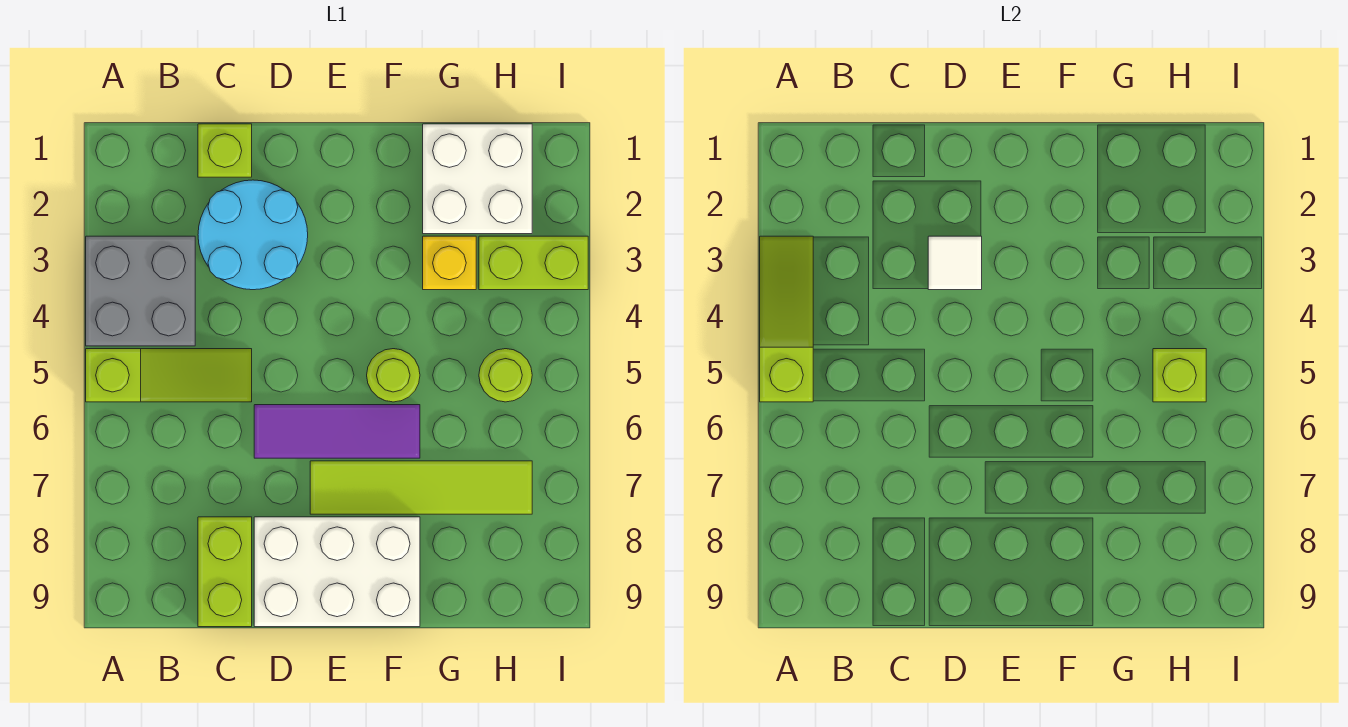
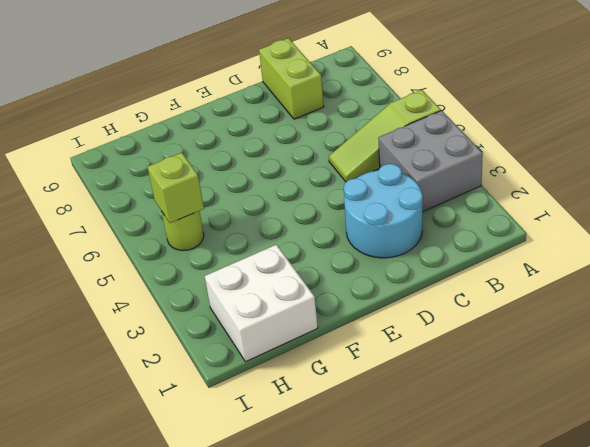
none -> lime 1x1 brick [198,124,252,177]
none -> purple 1x3 tile [254,405,420,458]
none -> white 2x3 brick [254,517,420,627]

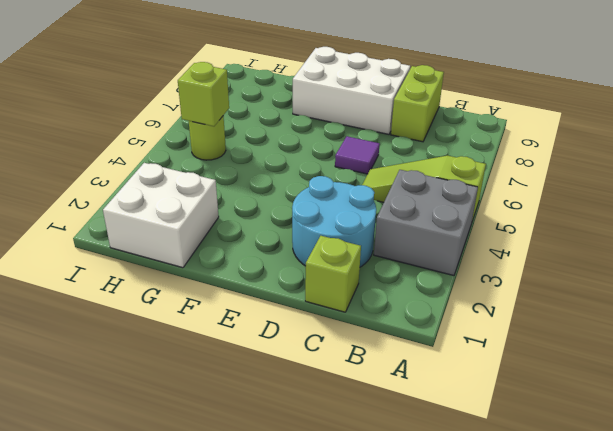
purple 1x1 tile [335,136,380,174] -> purple 1x3 tile [254,405,420,458]
none -> lime 1x4 tile [310,461,532,514]
none -> lime 1x1 round brick [367,349,420,402]
none -> yellow 1x1 brick [423,236,476,290]

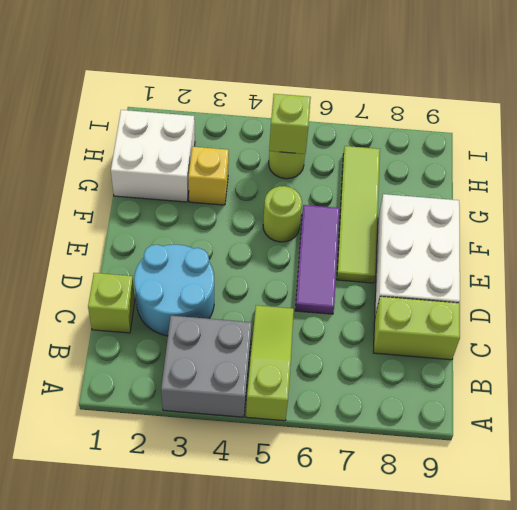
none -> lime 1x2 brick [479,236,588,290]
none -> lime 1x3 slope [760,236,813,402]
none -> white 1x1 tile [928,236,982,290]

